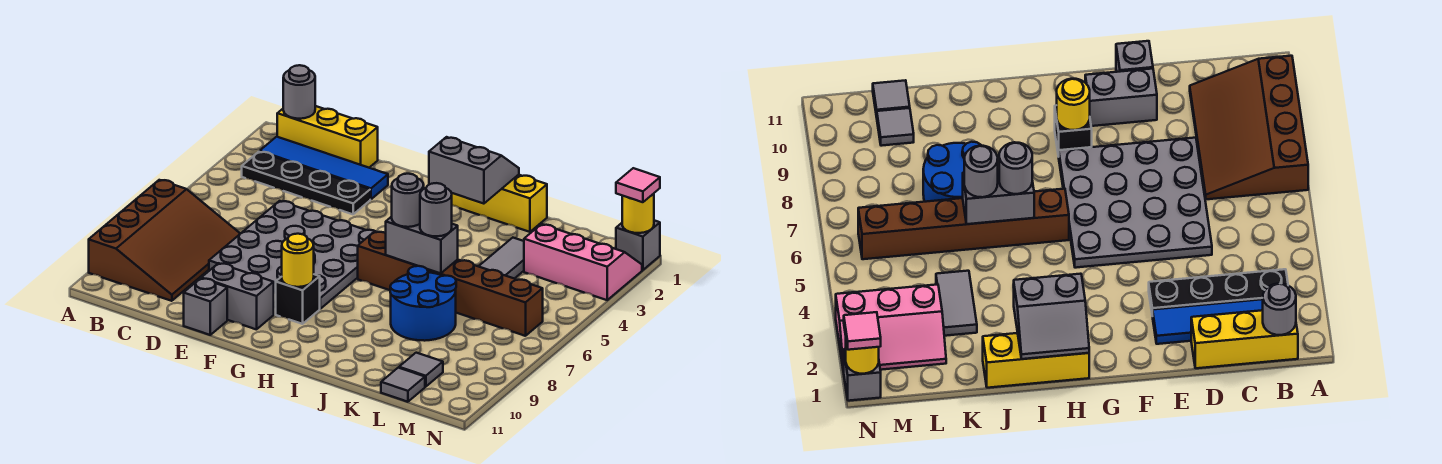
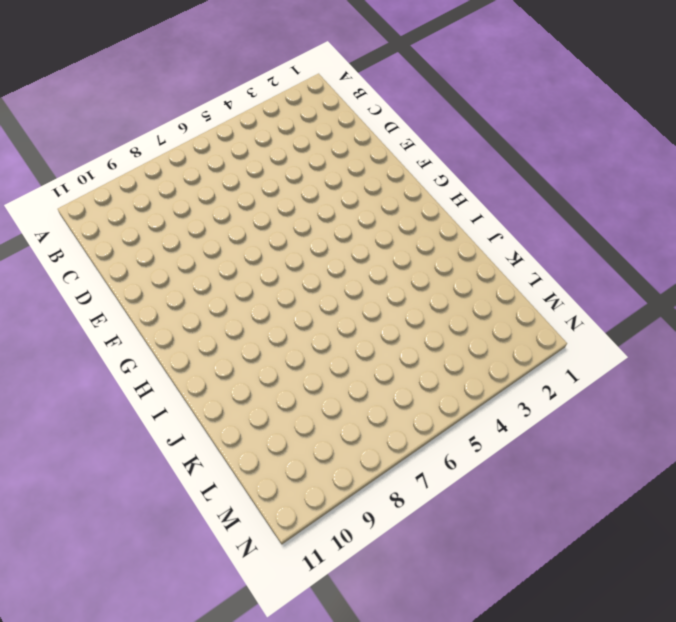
none -> brown 3x4 slope [89,180,240,301]
none -> yellow 1x3 brick [277,106,378,168]
none -> blue 1x4 tile [260,137,388,199]

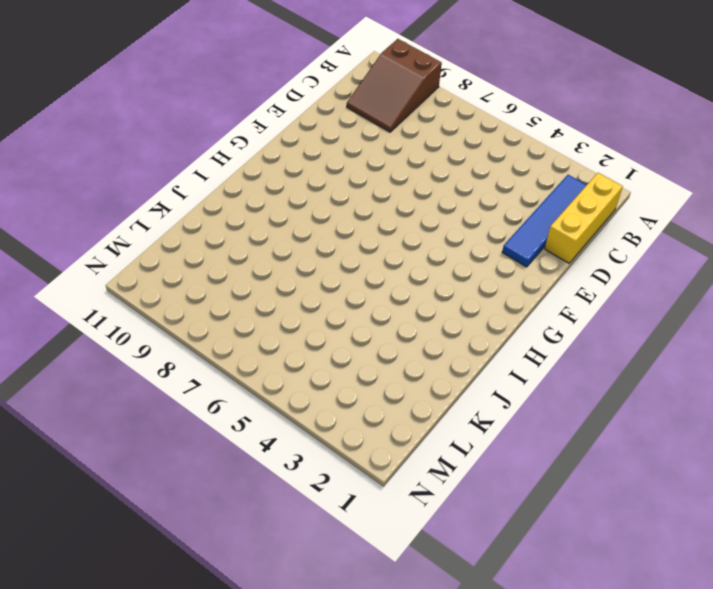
brown 2x3 slope [347,39,442,132] -> brown 3x4 slope [89,180,240,301]
none -> black 1x4 plate [242,152,370,214]
none -> grey 4x4 plate [209,201,376,309]
none -> grey 1x2 brick [201,263,274,330]

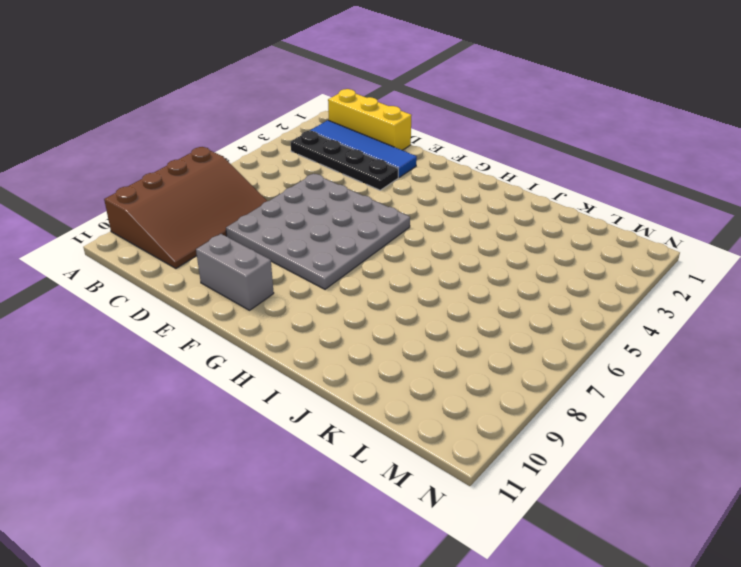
none -> grey 1x1 brick [184,278,227,335]
none -> black 1x1 brick [276,274,320,324]
none -> yellow 1x3 brick [452,175,547,232]

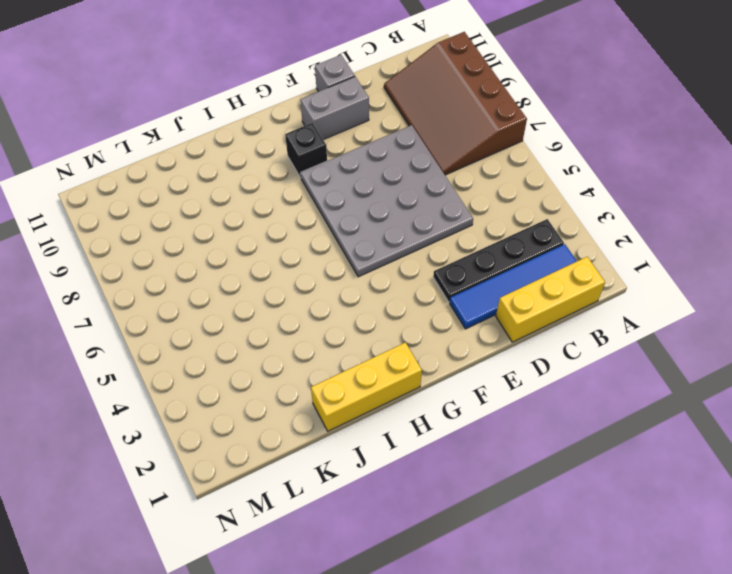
none -> brown 1x6 brick [358,232,543,336]
none -> blue 2x2 round brick [390,266,456,341]
none -> grey 1x2 tile [479,238,524,279]

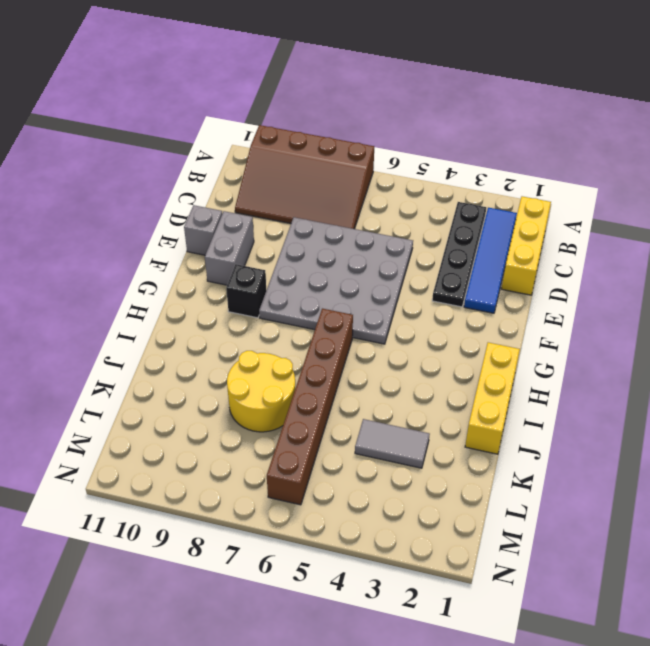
yellow 2x2 round brick [227,351,295,432] -> blue 2x2 round brick [390,266,456,341]
none -> pink 2x3 slope [524,224,642,300]
none -> grey 1x1 tile [399,353,443,387]
none -> grey 1x1 tile [381,368,425,402]

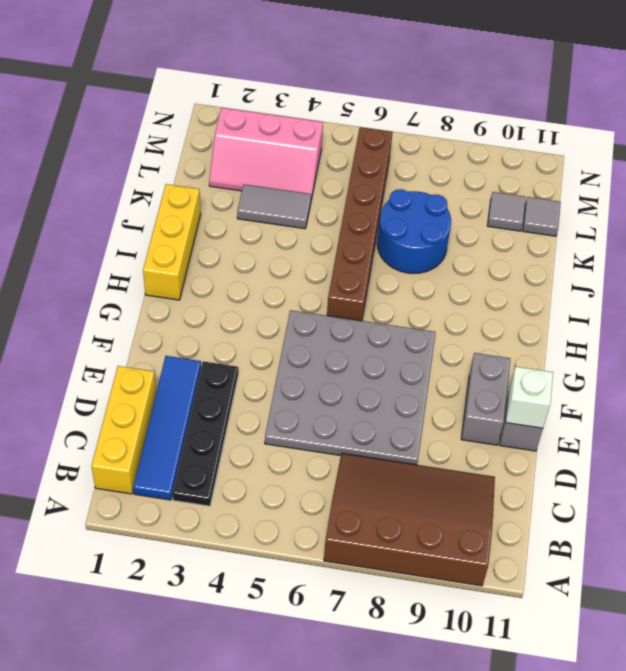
white 1x1 brick [506,367,553,428] -> none
pink 2x3 slope [209,108,323,200] -> pink 2x3 slope turned to [524,224,642,300]
none -> black 1x1 brick [276,274,320,324]
none -> grey 1x1 brick [616,220,660,270]
none -> grey 1x1 round brick [283,65,315,119]

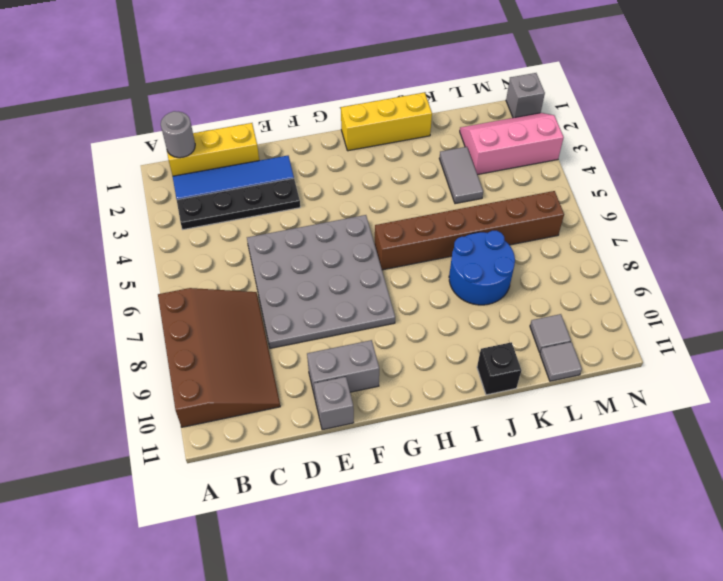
black 1x1 brick [477,342,521,395] -> black 1x1 brick moved to [276,274,320,324]
none -> yellow 1x1 round brick [282,234,314,287]
none -> grey 2x2 slope [429,137,519,204]
none -> grey 1x2 brick [386,217,458,274]

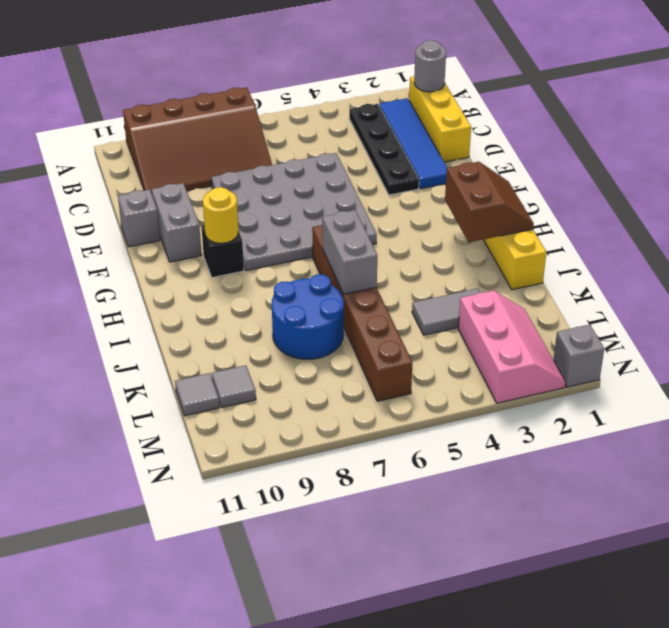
brown 2x2 slope [445,162,534,242] -> grey 2x2 slope [429,137,519,204]
none -> yellow 1x1 round brick [622,194,654,233]
none -> grey 1x1 round brick [392,174,424,227]
none -> grey 1x1 round brick [420,183,452,236]

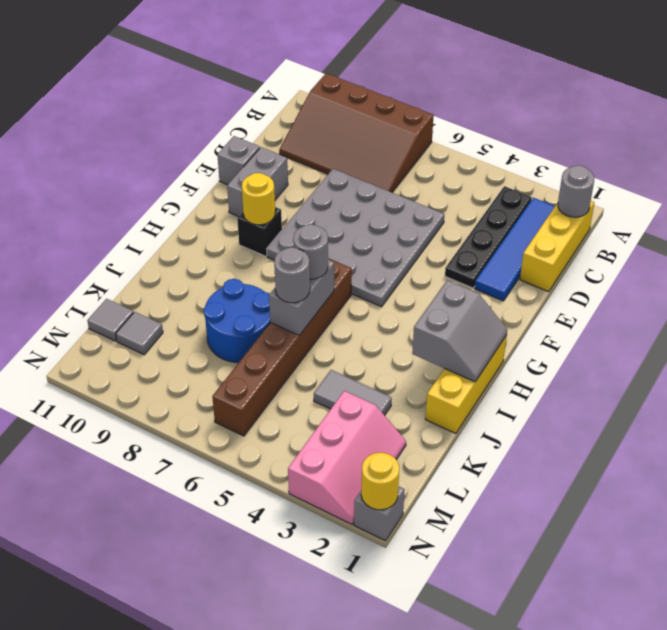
none -> pink 1x1 tile [616,168,660,202]

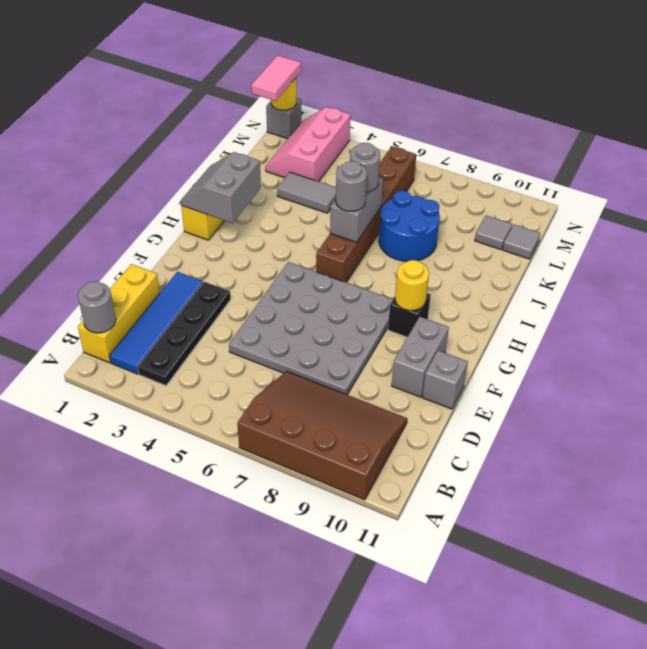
pink 1x2 tile [251,55,301,101] -> pink 1x1 tile [616,168,660,202]

